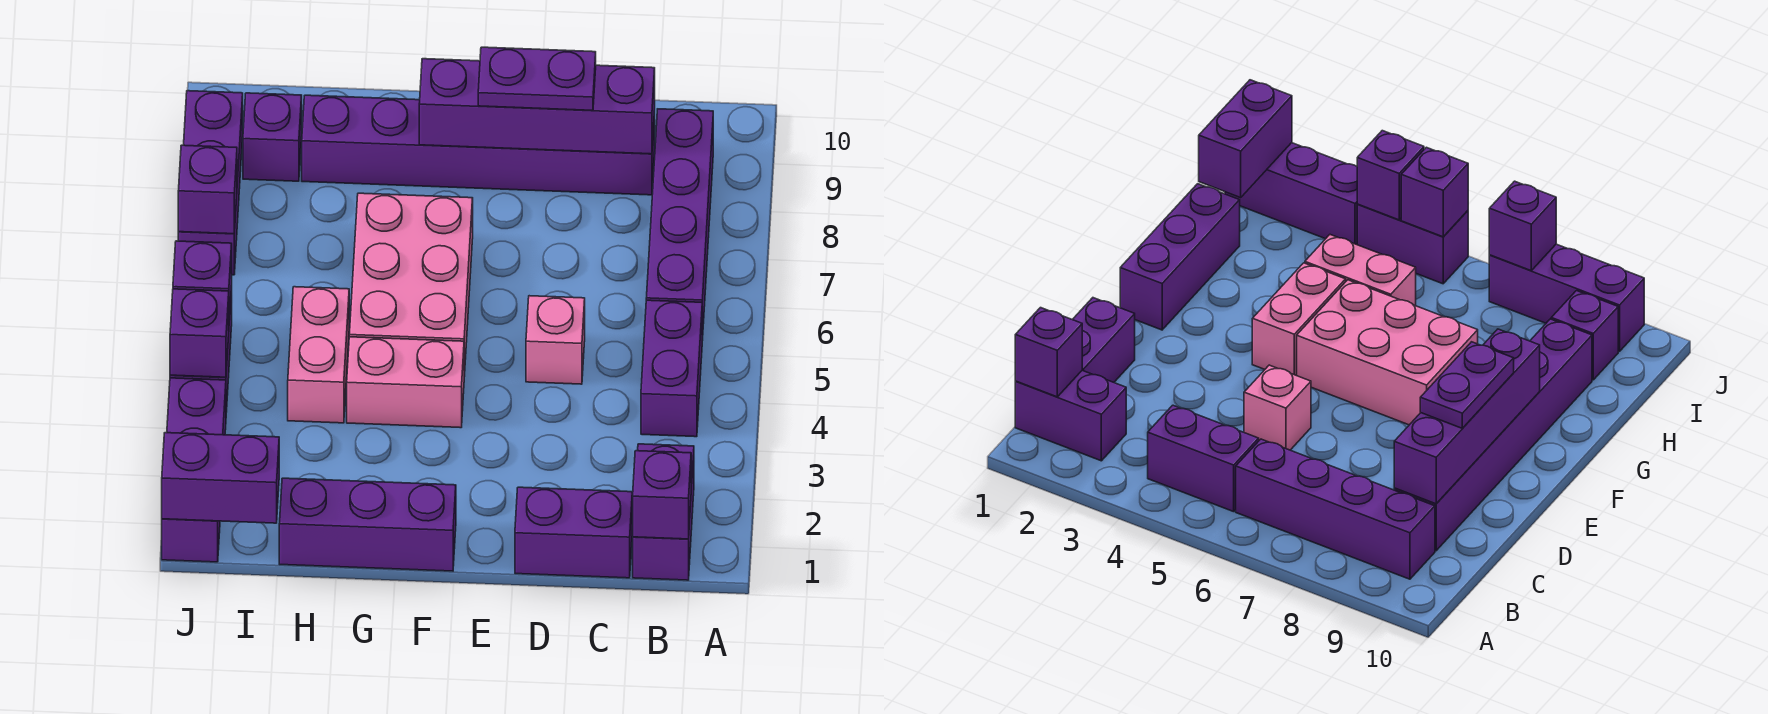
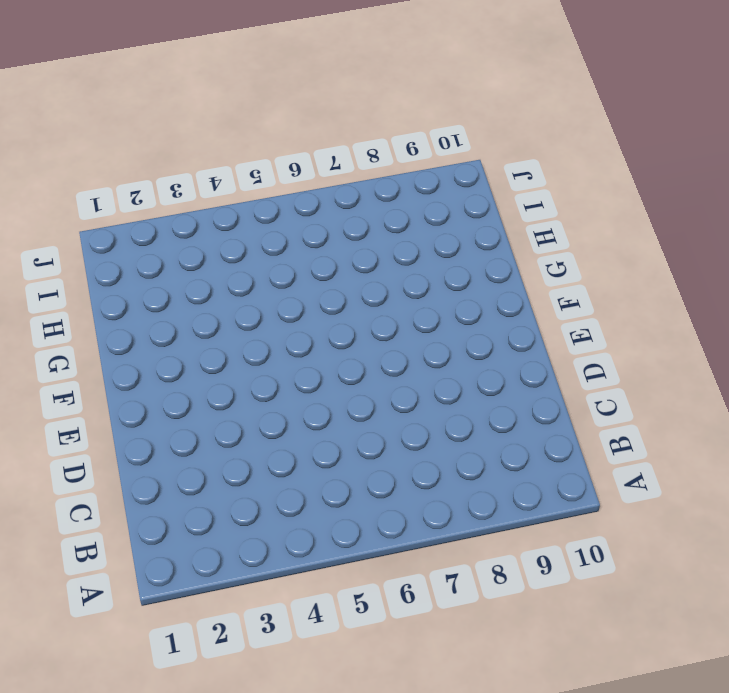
none -> purple 1x2 brick [633,444,694,580]
none -> purple 1x2 brick [641,300,702,437]
none -> purple 1x4 brick [646,109,713,340]

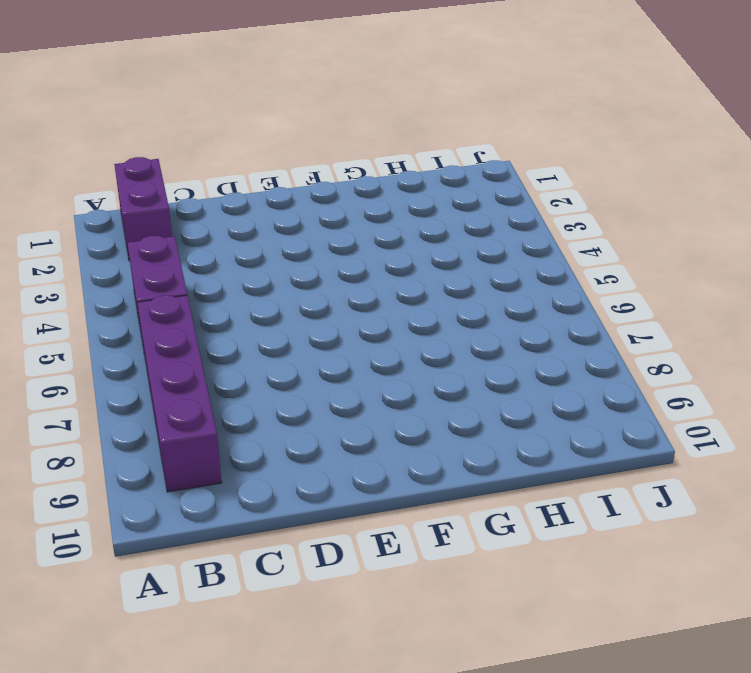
none -> purple 1x2 brick [515,487,632,578]
none -> purple 1x6 brick [302,95,655,195]
none -> pink 1x1 brick [526,296,585,384]

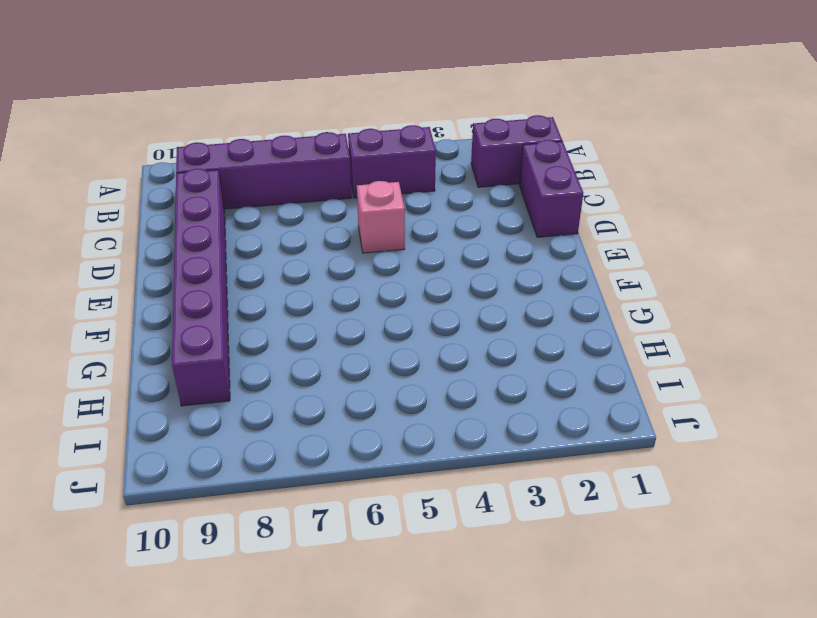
none -> purple 1x3 brick [279,478,456,571]
none -> pink 1x2 brick [347,337,464,428]
none -> pink 2x3 brick [349,193,473,376]

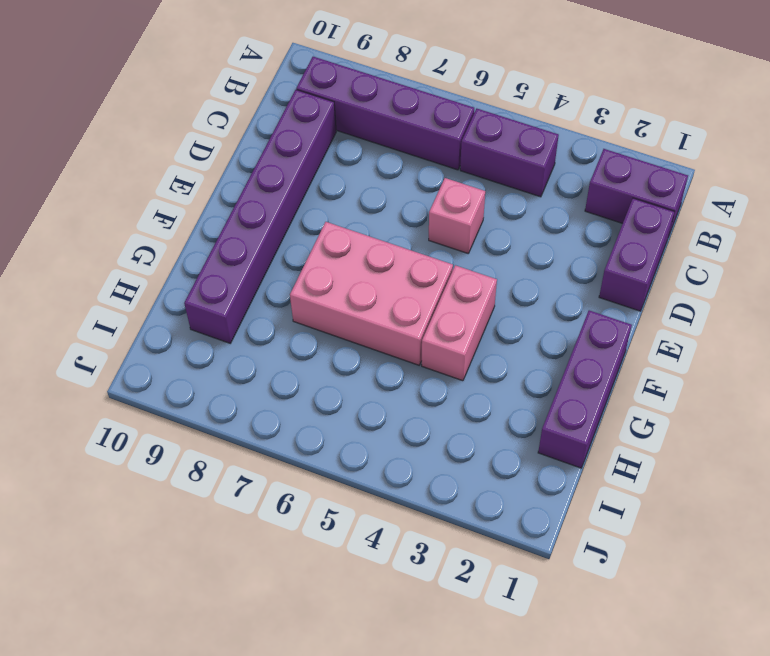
none -> pink 1x2 brick [288,287,349,423]
none -> purple 1x1 brick [243,93,302,181]
none -> purple 1x3 brick [162,378,226,562]

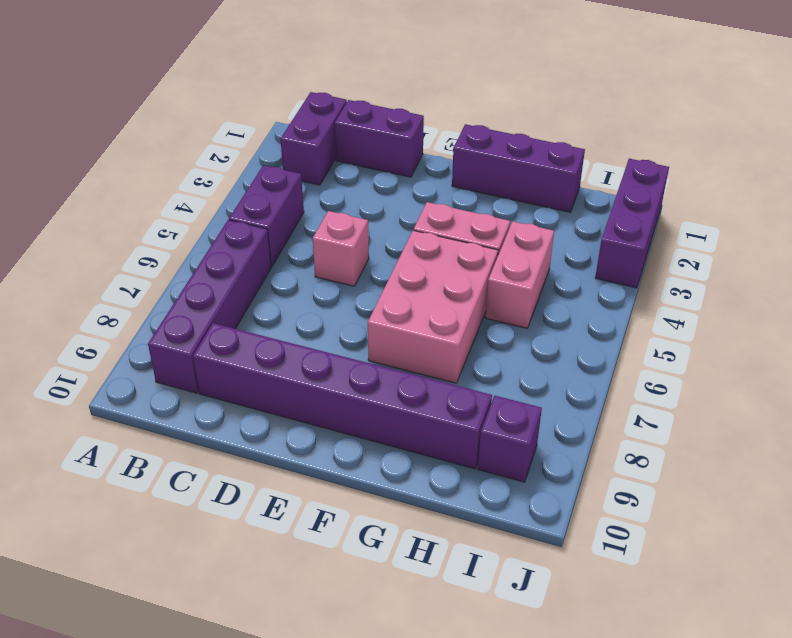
none -> purple 1x2 brick [1357,204,1468,284]
none -> purple 1x3 brick [178,91,243,275]
none -> purple 1x1 brick [633,451,691,539]

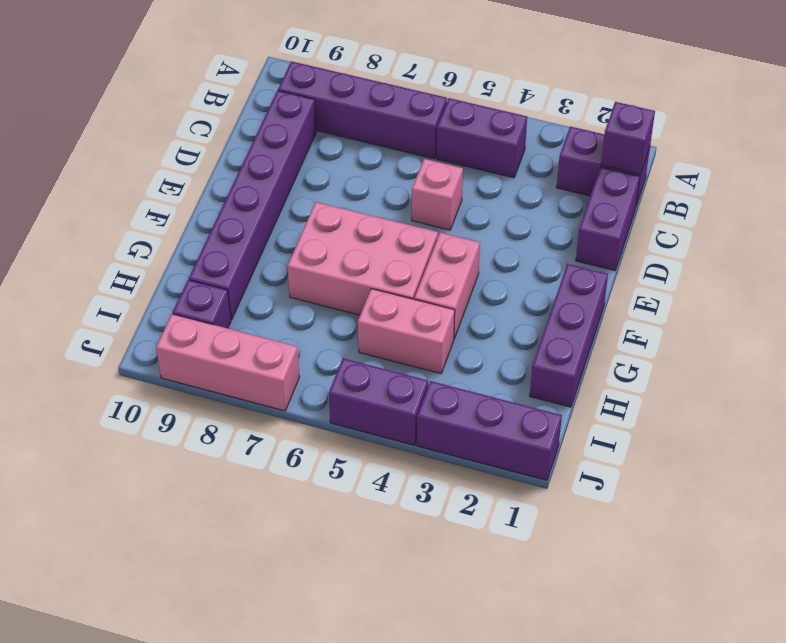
pink 1x3 brick [156,314,299,411] -> purple 1x3 brick [178,91,243,275]
none -> purple 1x4 brick [419,59,655,154]
none -> purple 1x2 brick [162,433,279,523]
none -> purple 1x1 brick [170,289,229,377]

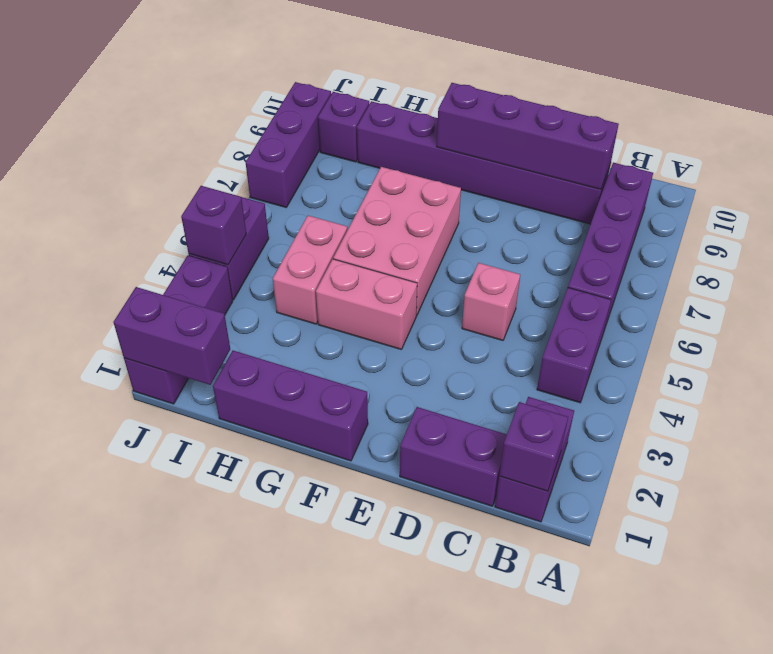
none -> purple 1x1 brick [173,241,232,320]
none -> purple 1x1 brick [178,145,237,234]
none -> purple 1x2 plate [478,47,596,110]

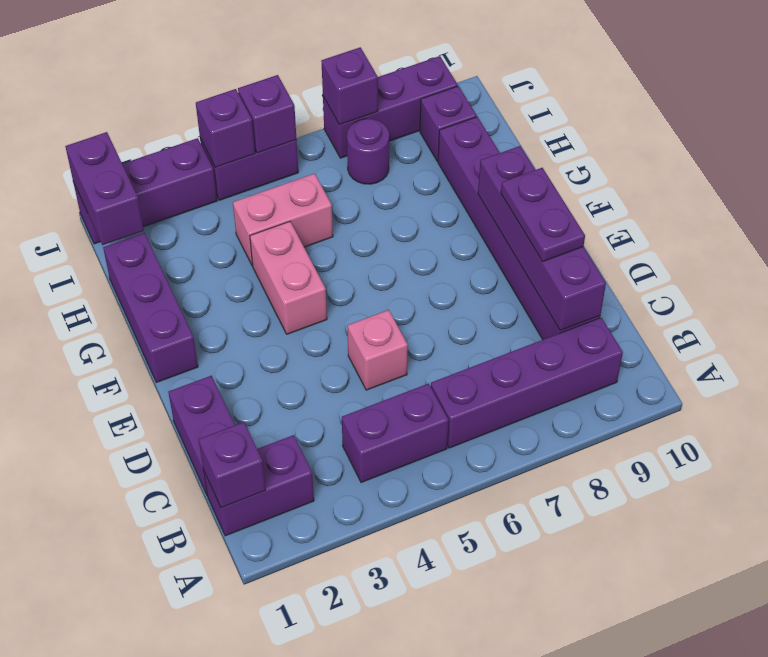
purple 1x1 round brick [347,119,389,184] -> none
none -> pink 2x3 brick [349,193,473,376]

